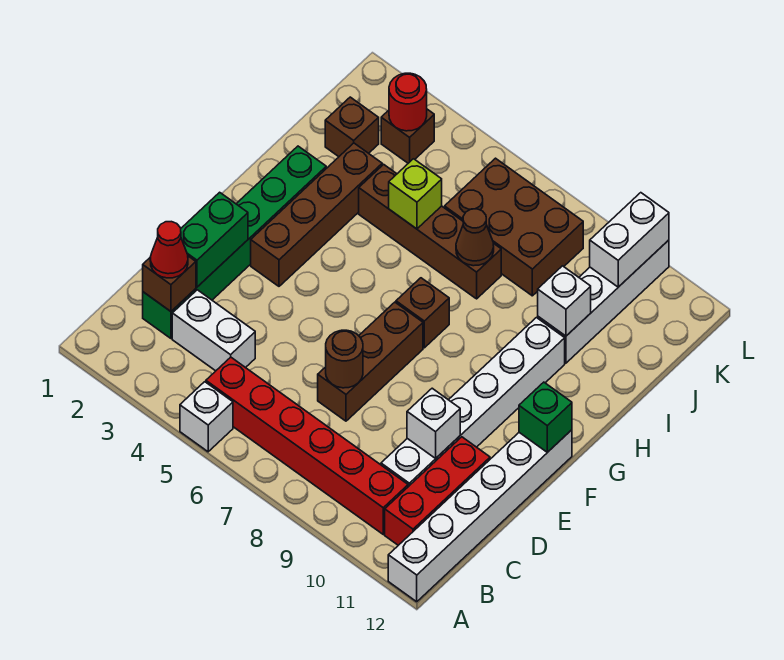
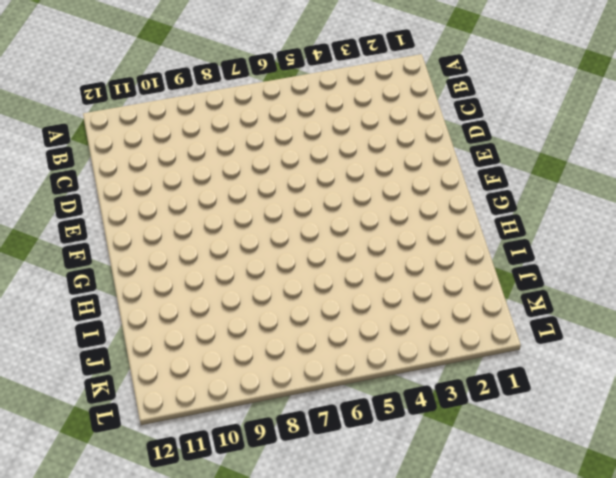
none -> white 1x1 brick [180,382,233,452]
none -> white 1x6 brick [388,430,572,602]
none -> red 1x6 brick [206,357,408,534]

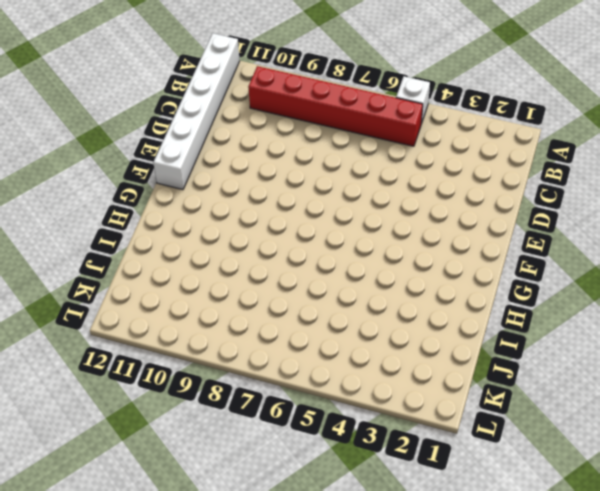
none -> red 1x3 brick [385,437,490,545]
none -> green 1x6 brick [143,146,326,338]
none -> white 1x2 brick [172,290,255,371]

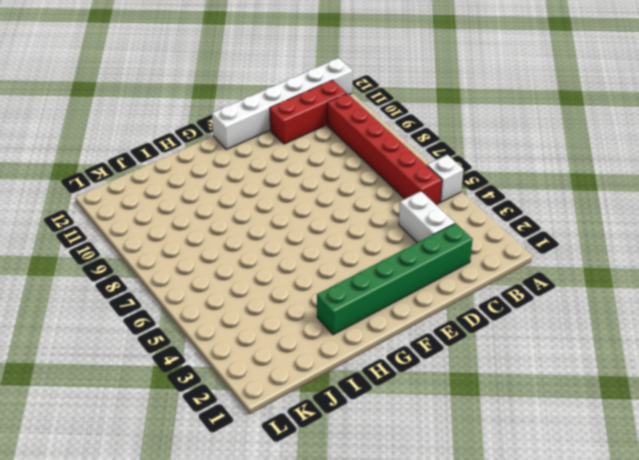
none -> white 1x6 brick [381,318,565,487]
none -> brown 1x3 brick [318,302,423,421]
none -> brown 1x4 brick [251,143,382,286]

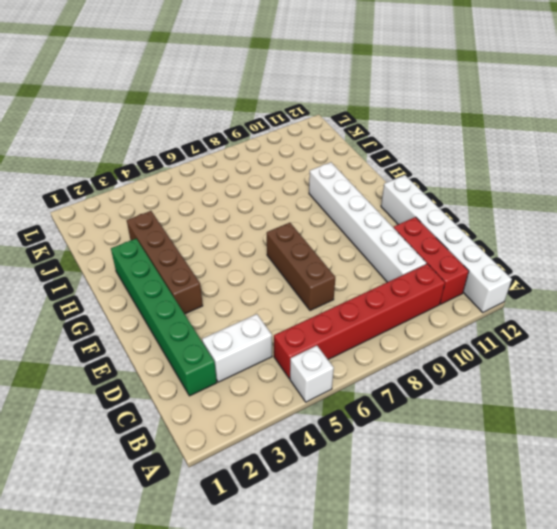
none -> brown 1x1 brick [396,278,449,348]
none -> brown 1x4 brick [359,164,501,299]
none -> white 1x4 brick [538,240,669,363]

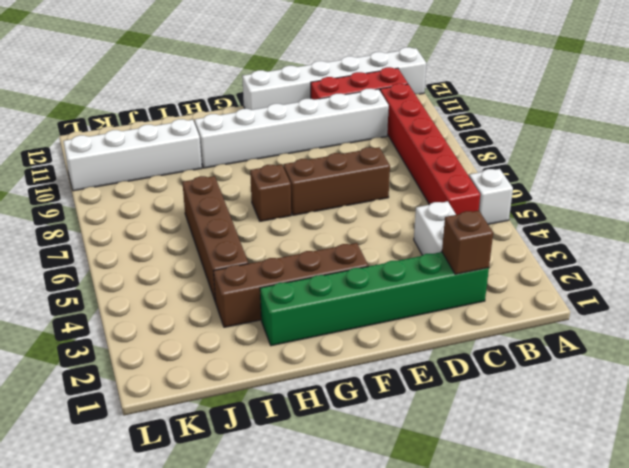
none -> brown 1x1 brick [325,97,379,157]
none -> brown 2x3 brick [445,158,583,296]
none -> brown 1x1 brick [381,109,434,163]

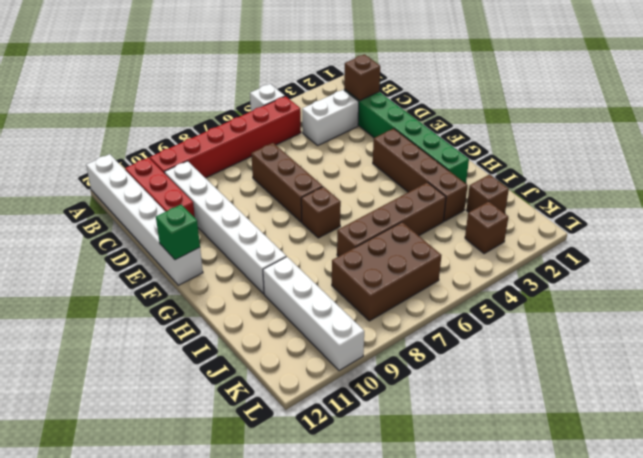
none -> green 1x2 brick [181,192,248,287]
none -> brown 1x1 round brick [326,330,363,388]
none -> white 1x1 brick [407,388,460,458]

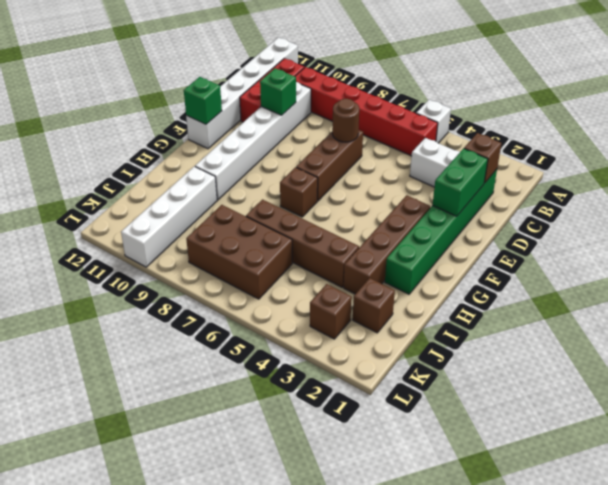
green 1x1 brick [260,68,296,115] -> white 1x1 brick [407,388,460,458]
none -> lime 1x1 brick [389,159,442,229]
none -> brown 1x1 cone [456,209,494,266]
none -> white 1x1 brick [538,266,591,336]

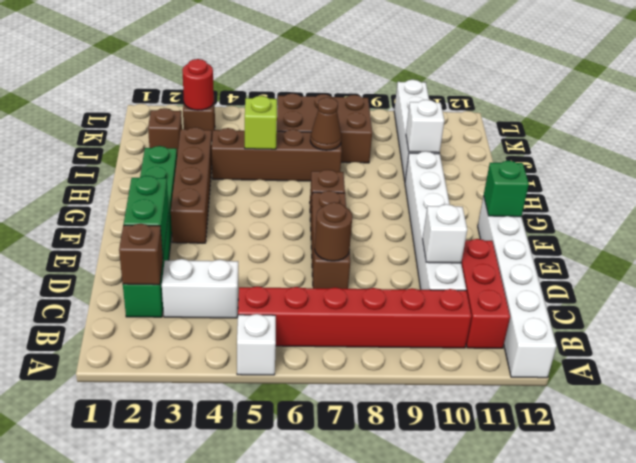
none -> white 1x2 brick [590,193,669,287]
none -> red 1x1 cone [150,222,188,278]

